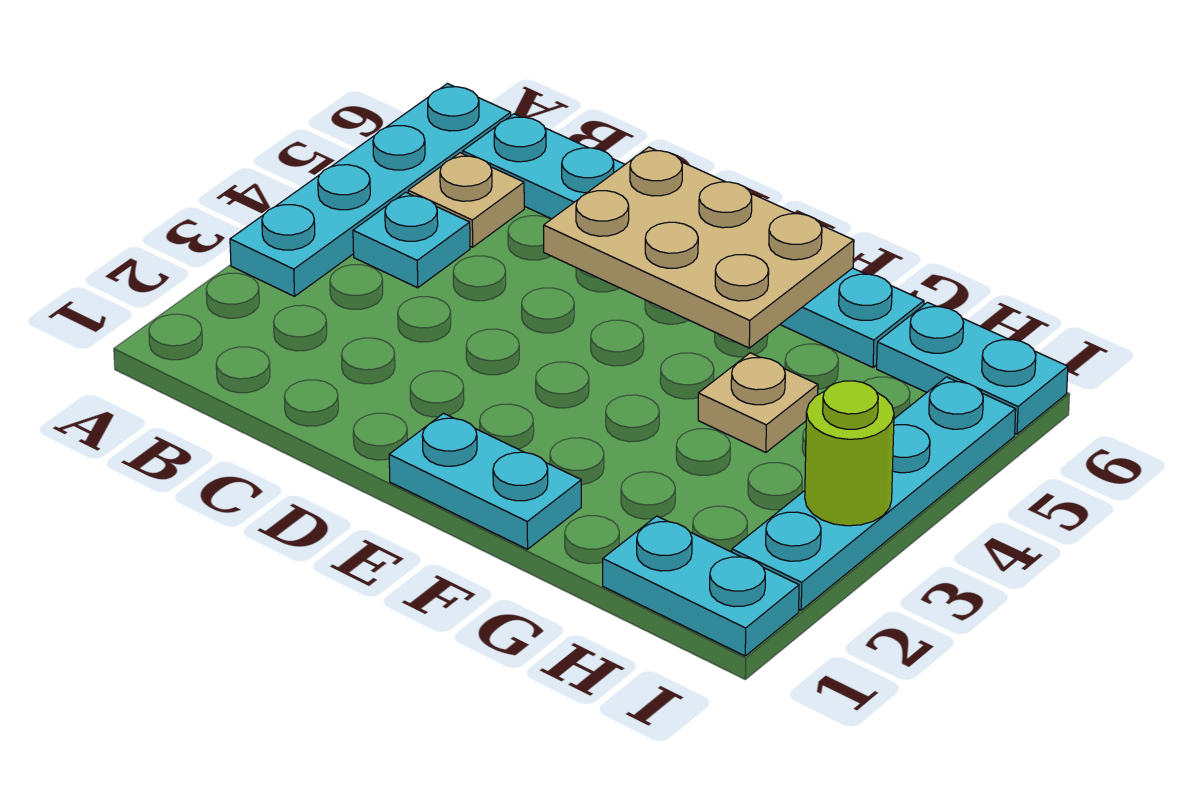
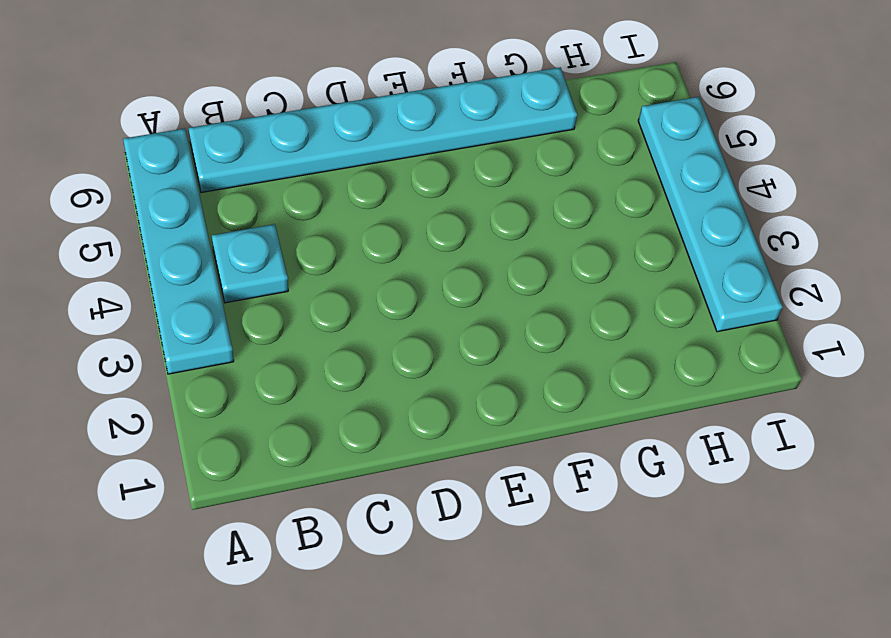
none -> tan 1x1 plate [408,153,524,247]
none -> cyan 1x2 plate [389,413,581,549]

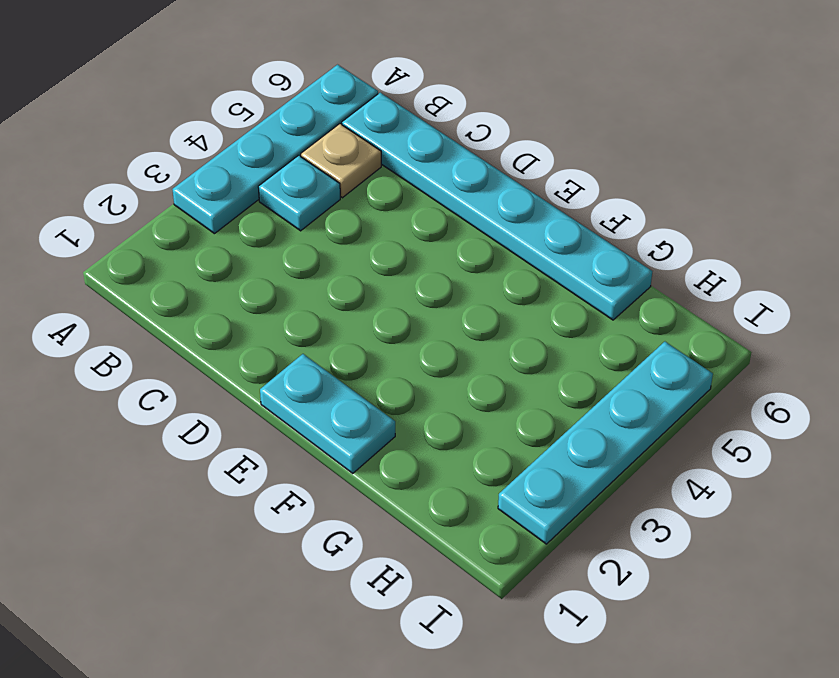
none -> tan 1x1 plate [698,353,818,452]
none -> cyan 1x2 plate [603,516,799,656]

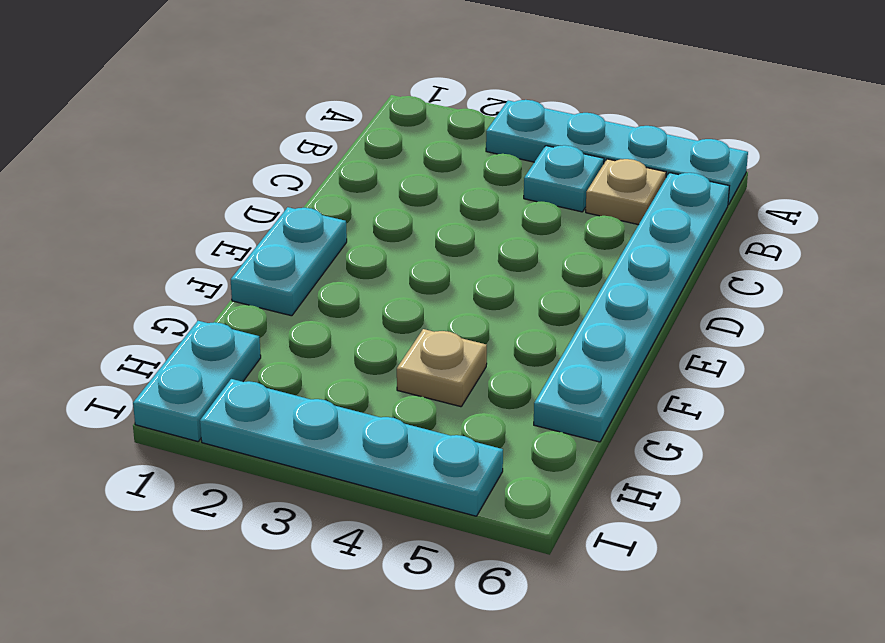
none -> cyan 1x2 plate [877,302,1068,434]
none -> tan 2x3 plate [544,147,854,348]

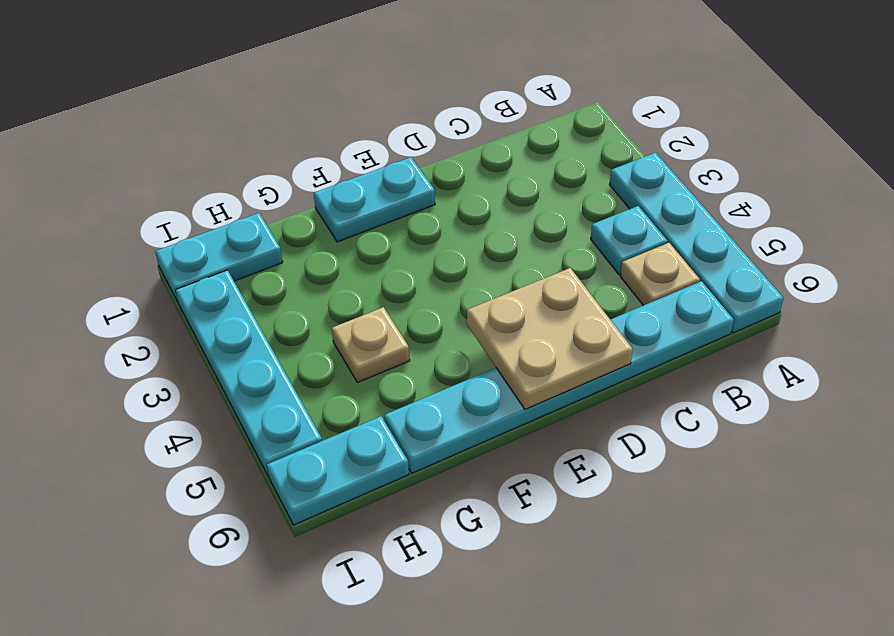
tan 2x2 plate [467,268,633,409] -> tan 2x3 plate [544,147,854,348]
none -> lime 1x1 round brick [805,381,894,526]

